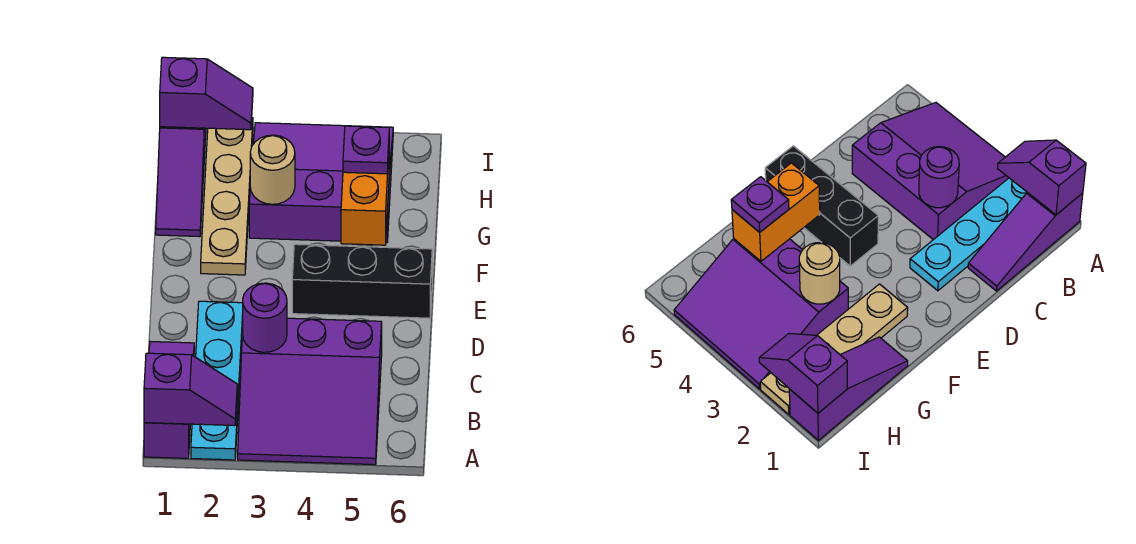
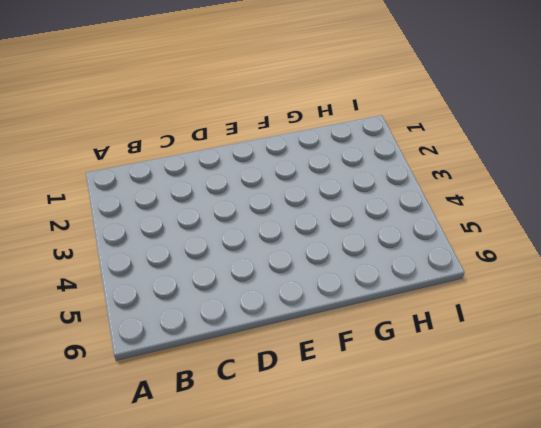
none -> purple 1x3 slope [144,342,194,458]
none -> cyan 1x4 plate [191,301,243,460]
none -> purple 3x3 slope [238,318,382,465]

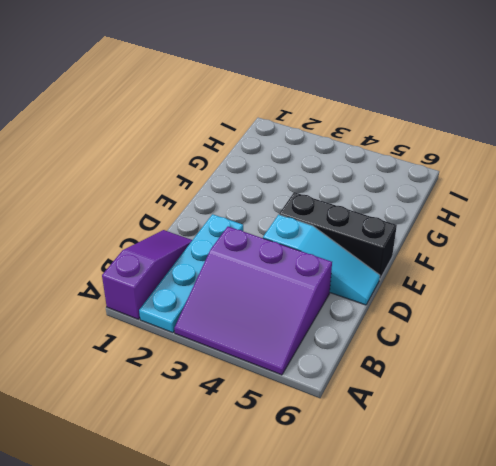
cyan 1x3 slope [263,215,380,305] -> none
none -> tan 1x4 plate [201,118,253,275]
none -> purple 1x3 slope [156,127,206,237]
none -> purple 3x3 slope [249,123,393,243]

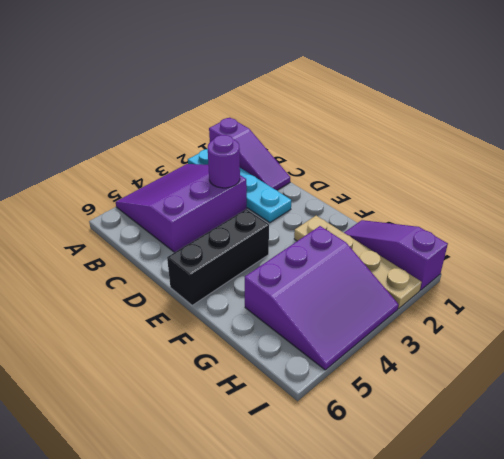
none -> purple 1x2 slope [144,353,237,426]
none -> orange 1x2 brick [341,156,389,245]
none -> tan 1x1 round brick [250,135,295,204]

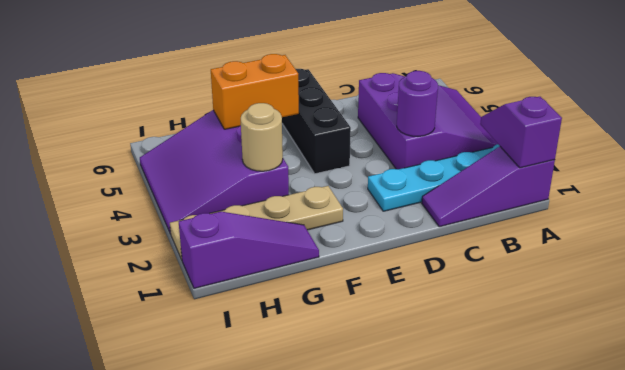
none -> purple 1x2 slope [160,57,253,130]
none -> purple 1x1 plate [343,126,389,174]

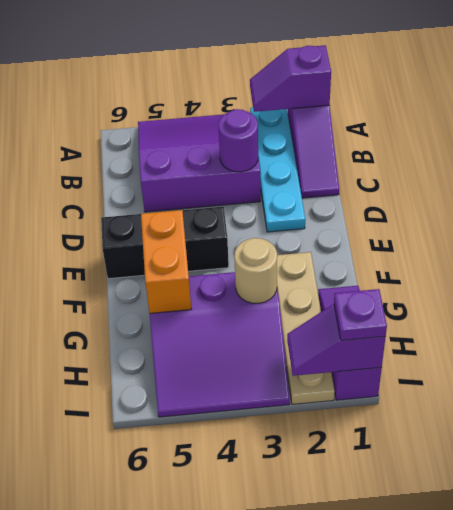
purple 1x1 plate [334,289,387,341] -> purple 1x1 plate moved to [343,126,389,174]

